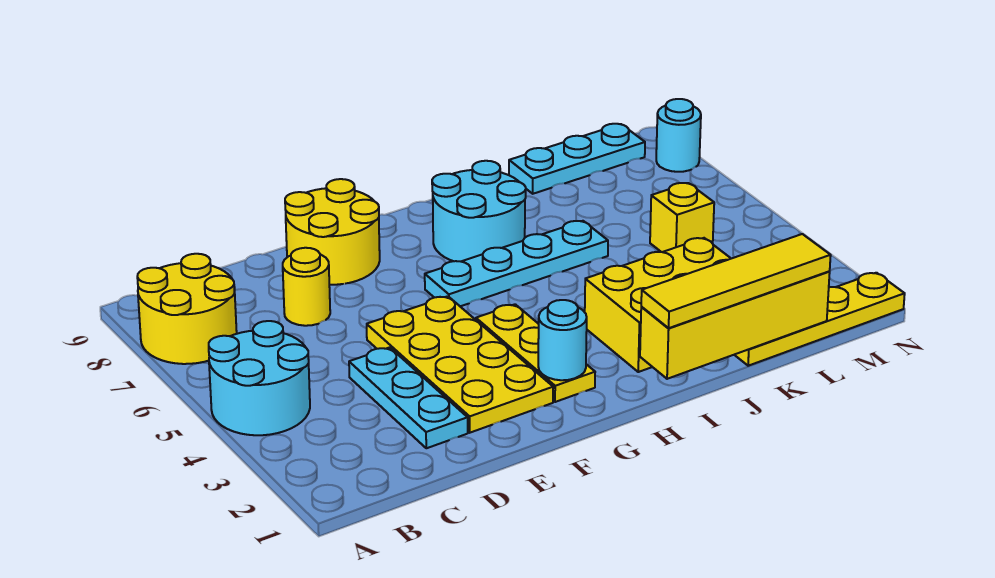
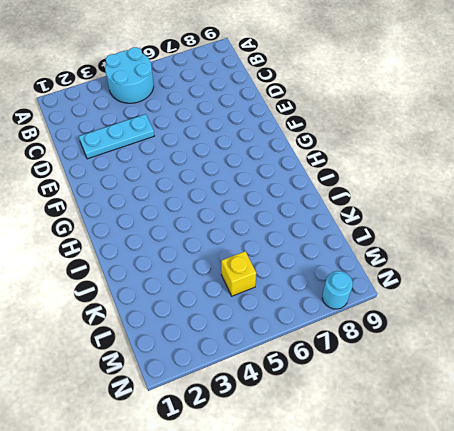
none -> yellow 2x2 round brick [137,254,237,364]
none -> yellow 1x1 round brick [283,248,330,326]
none -> yellow 2x4 plate [367,296,553,433]

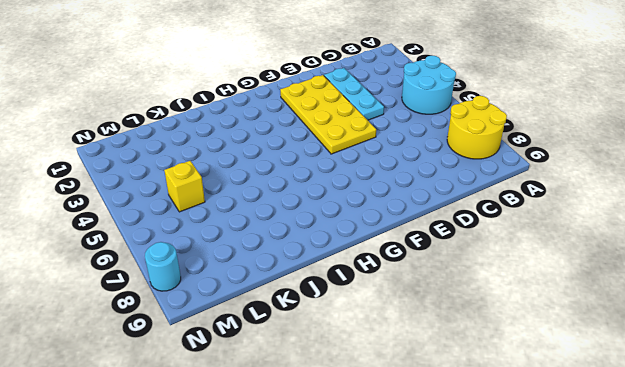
none -> yellow 1x1 round brick [283,248,330,326]
none -> yellow 2x2 round brick [285,179,380,285]
none -> yellow 1x3 plate [476,304,595,402]

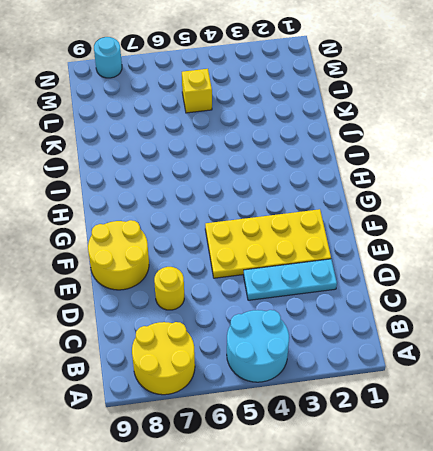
none -> yellow 1x3 plate [476,304,595,402]
none -> cyan 1x4 plate [425,221,608,306]
none -> cyan 2x2 round brick [432,161,526,261]

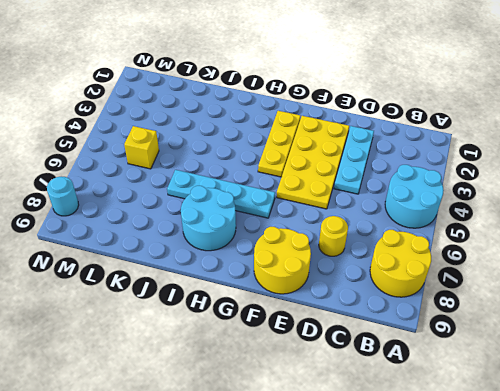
none -> yellow 2x3 brick [585,238,731,372]
none -> yellow 1x4 plate [735,273,905,366]
none -> cyan 1x3 plate [509,124,645,194]

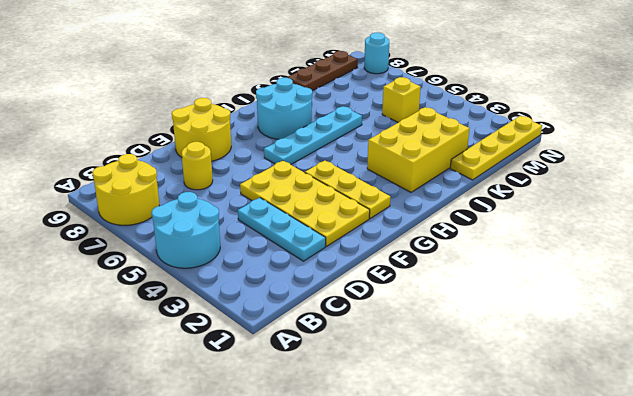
brown 1x3 plate [287,51,358,91] -> cyan 1x3 plate [509,124,645,194]
none -> cyan 1x1 round brick [538,300,587,380]
none -> yellow 1x4 brick [640,272,830,379]
none -> yellow 1x4 tile [641,234,831,328]

